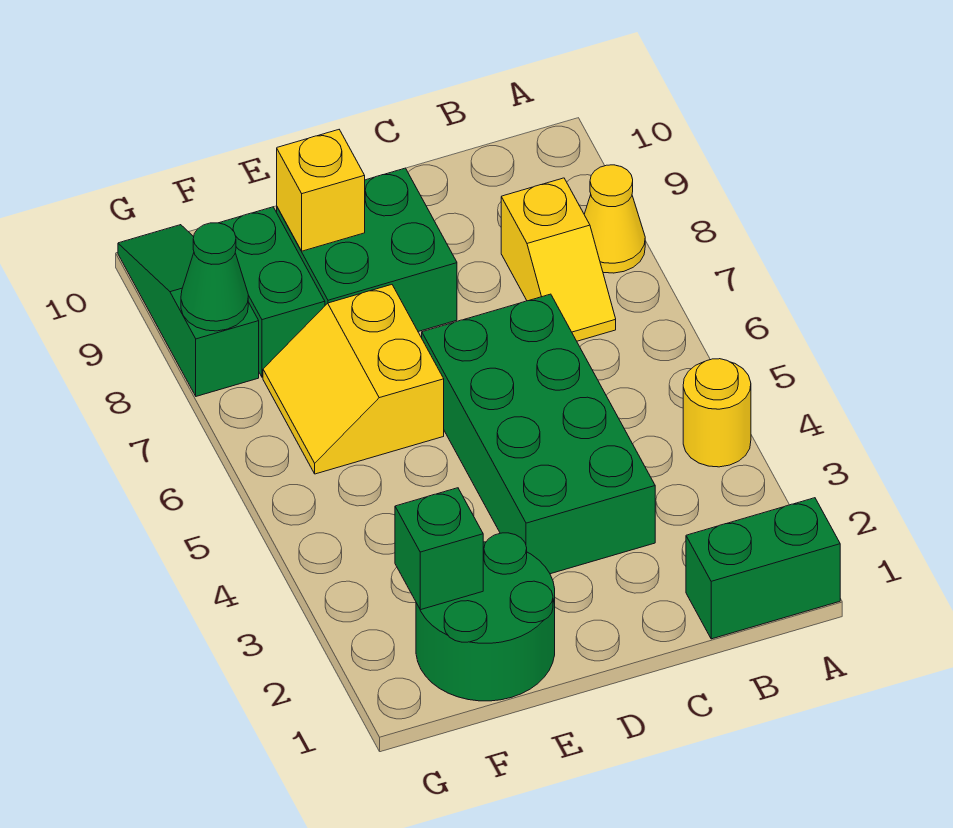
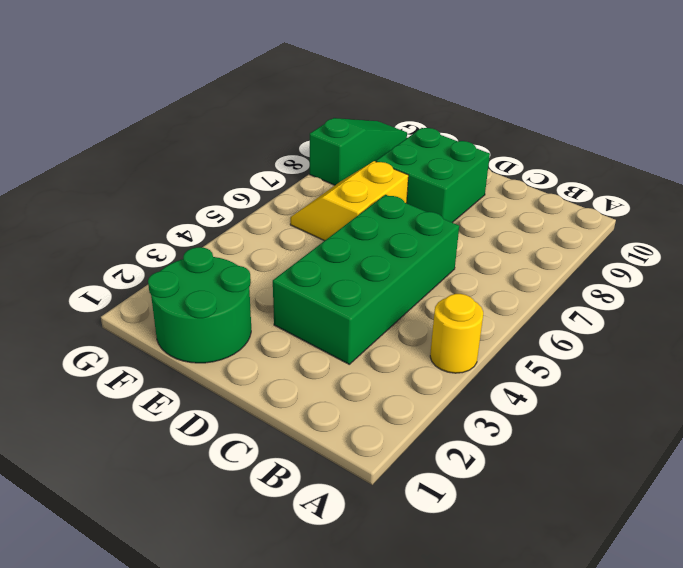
none -> green 1x2 brick [686,498,840,639]
none -> yellow 1x1 cone [584,165,645,273]
none -> yellow 1x2 slope [501,178,616,341]

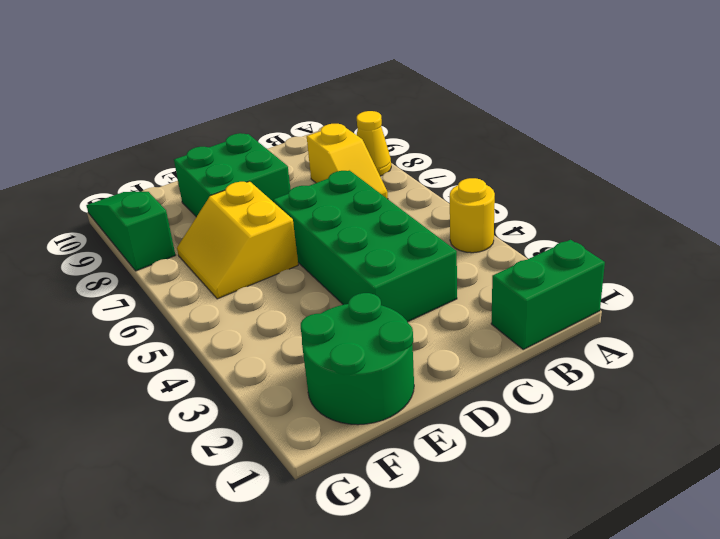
none -> green 1x2 brick [220,207,325,377]
none -> yellow 1x1 brick [277,130,365,251]
none -> green 1x1 brick [395,488,483,610]

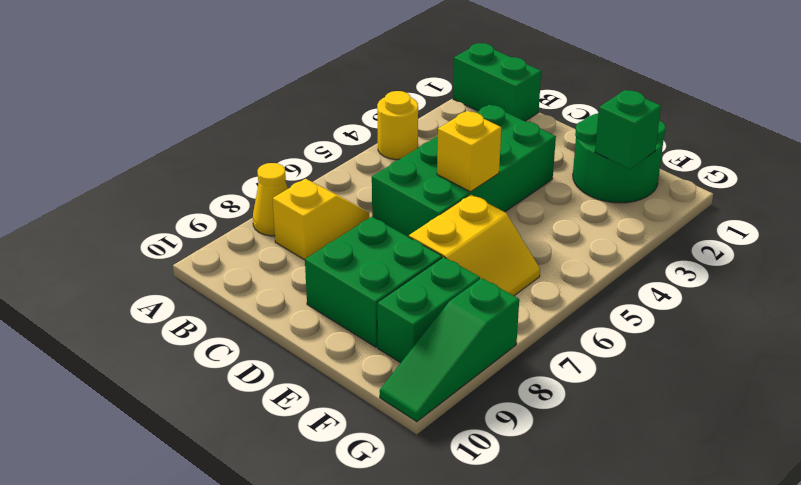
yellow 1x1 brick [437,111,501,192] -> yellow 1x1 brick moved to [277,130,365,251]
none -> green 1x1 cone [181,223,248,331]

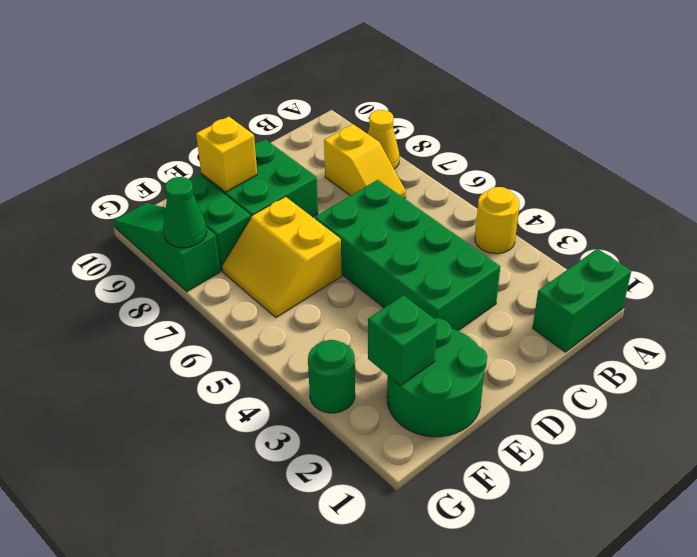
green 1x1 round brick [308,340,355,413] -> none

